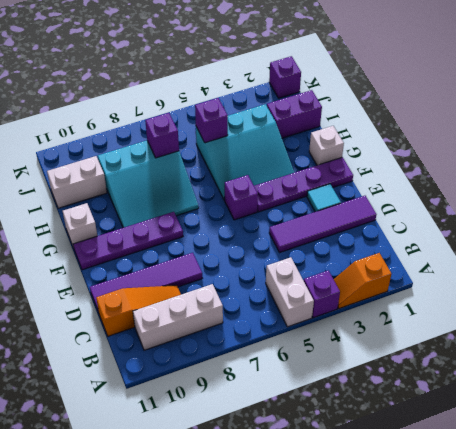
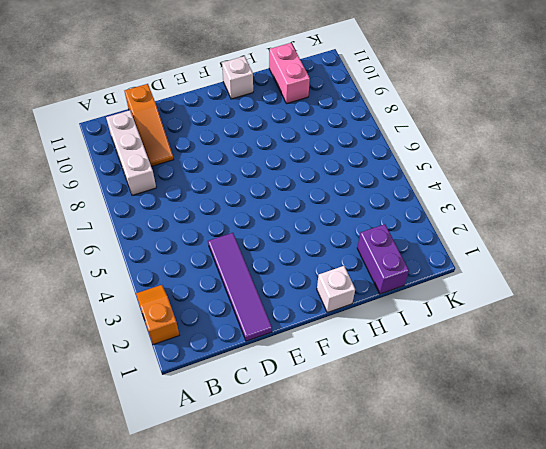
pink 1x2 brick [269,43,310,104] -> white 1x2 brick [47,156,107,208]
none -> purple 1x1 brick [304,270,340,318]
none -> white 1x2 brick [266,257,314,327]
none -> purple 1x4 tile [90,253,202,312]

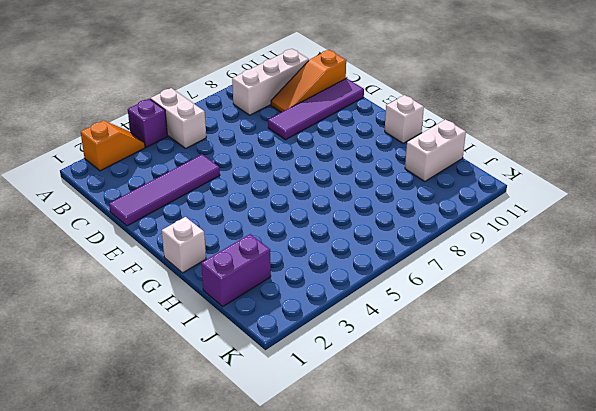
none -> cyan 1x1 tile [307,184,341,212]
none -> purple 1x4 plate [254,157,353,212]
none -> purple 1x1 brick [225,175,258,220]

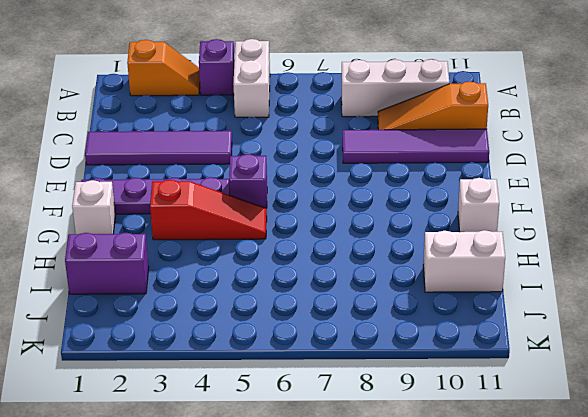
red 1x3 slope [150,180,267,240] -> cyan 3x3 slope [196,104,294,200]
none -> cyan 1x1 tile [307,184,341,212]
none -> purple 1x4 plate [73,212,183,270]
none -> cyan 3x3 slope [98,141,199,228]

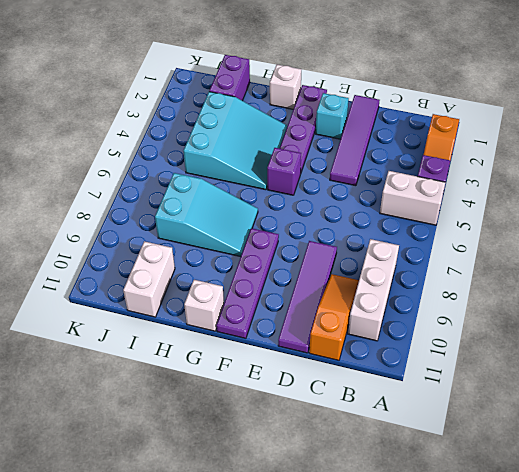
cyan 1x1 brick [316,93,349,139] -> cyan 1x1 tile [307,184,341,212]
cyan 2x3 slope [155,173,258,257] -> cyan 3x3 slope [98,141,199,228]
none -> purple 1x1 brick [269,56,301,98]
none -> purple 1x1 brick [195,98,228,143]
none -> purple 1x1 brick [145,113,179,158]

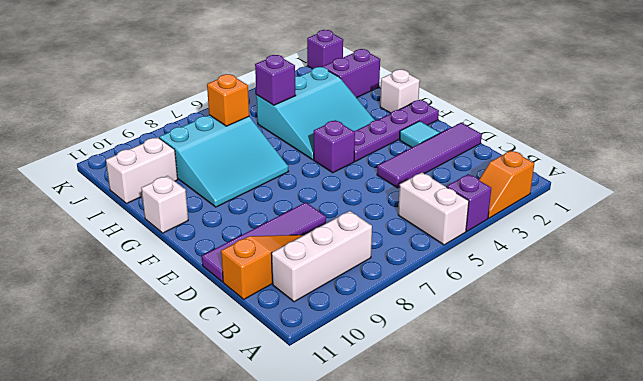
orange 1x1 brick [207,74,249,126] -> purple 1x1 brick [145,113,179,158]
none -> purple 1x4 plate [73,212,183,270]

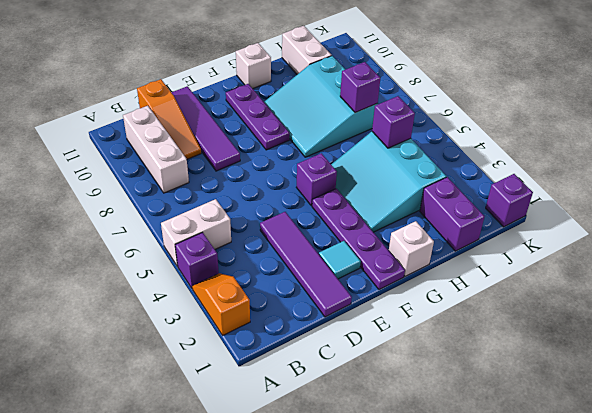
purple 1x3 plate [226,84,290,150] -> purple 1x4 plate [73,212,183,270]

